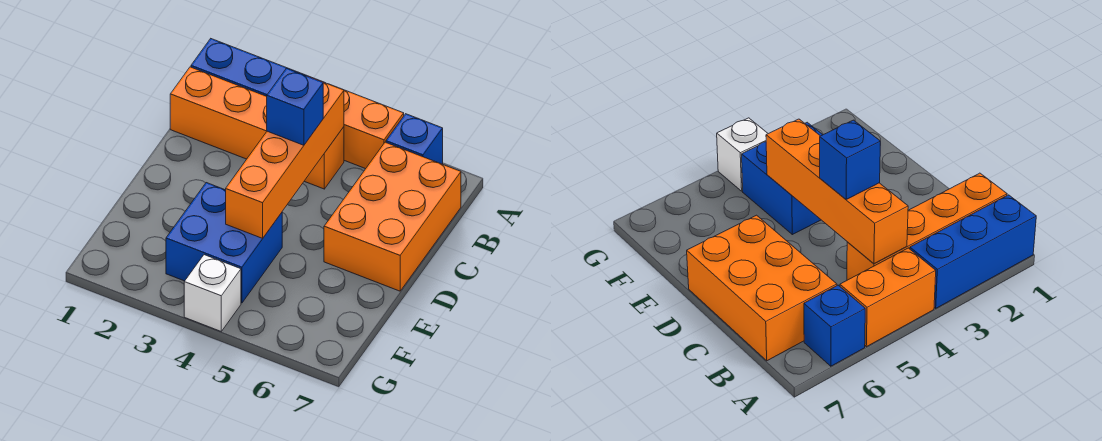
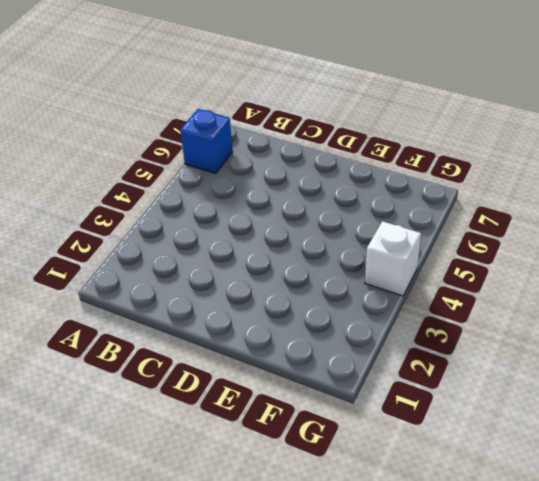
none -> blue 1x3 brick [191,39,325,96]
none -> orange 1x2 brick [337,87,404,169]

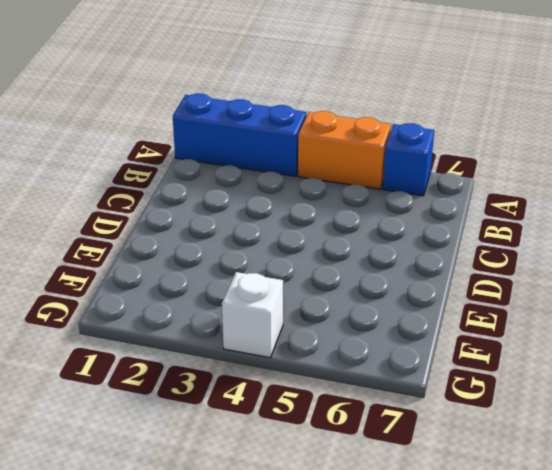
none -> orange 1x4 brick [170,67,344,189]
none -> orange 2x3 brick [324,142,461,291]

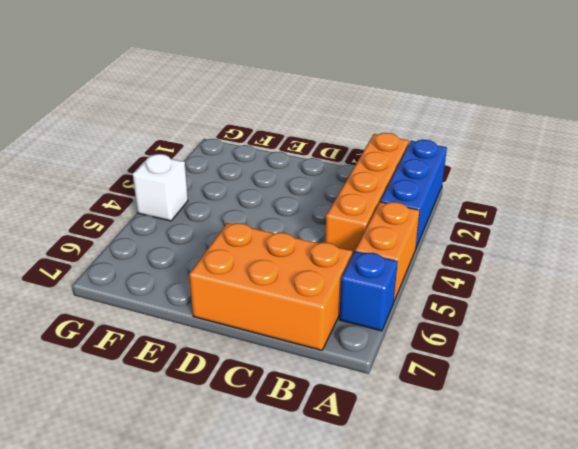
none -> blue 2x2 brick [166,183,282,303]
none -> orange 1x4 brick [226,76,344,238]

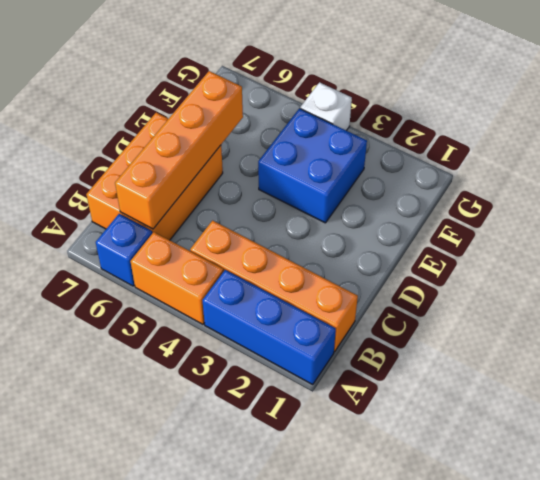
orange 1x4 brick [115,71,243,229] -> orange 1x4 brick moved to [226,76,344,238]
none -> blue 1x1 brick [267,68,323,145]

